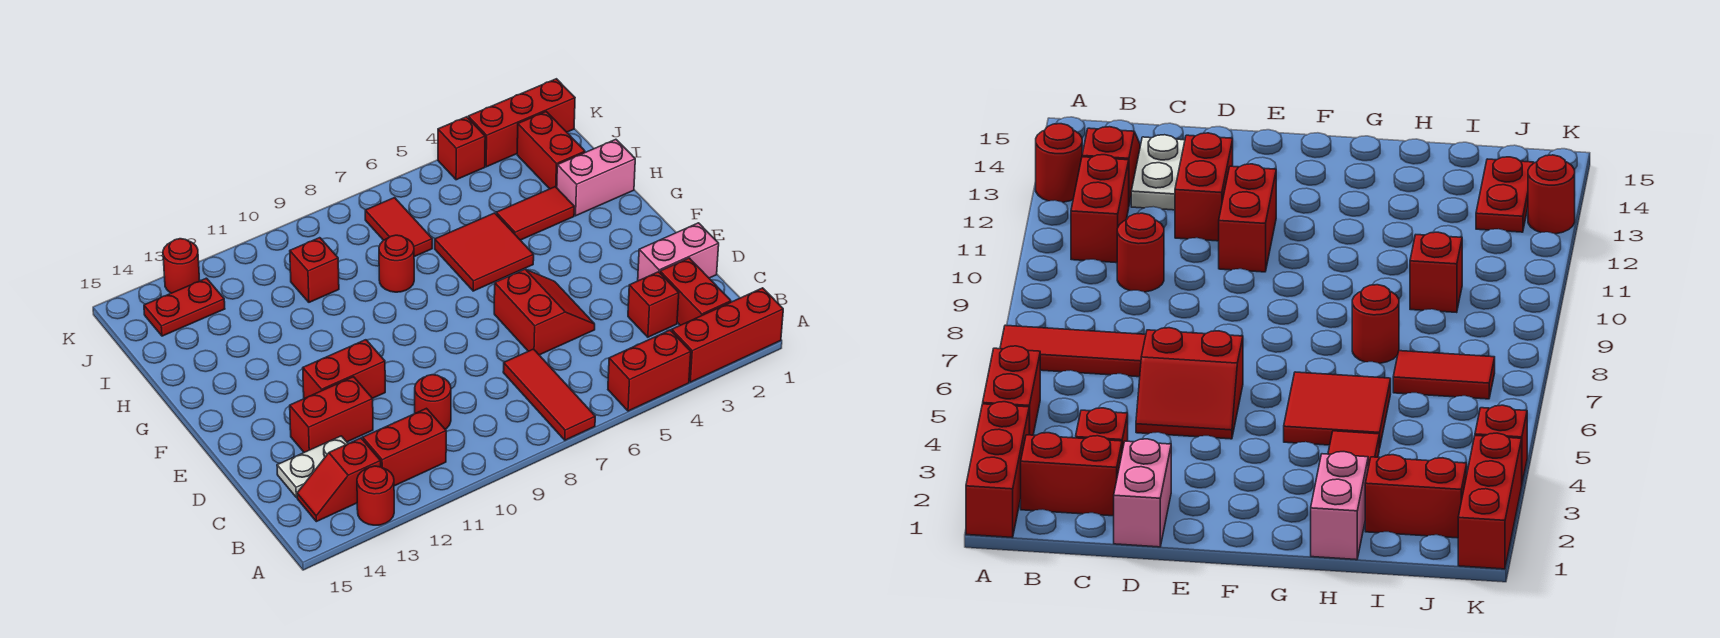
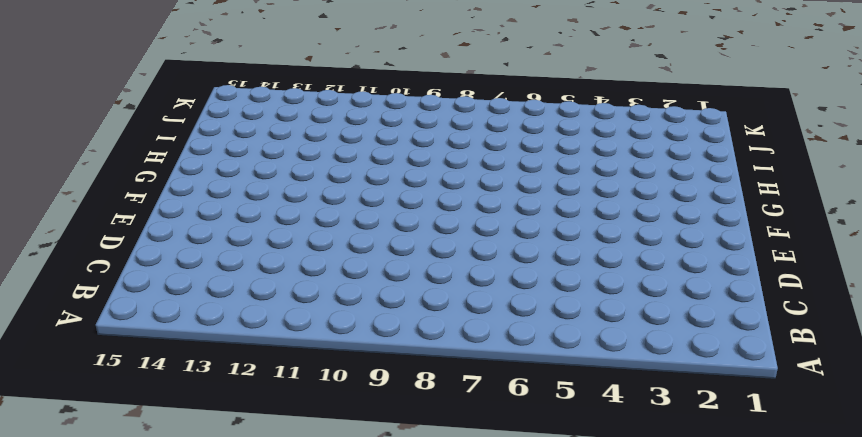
none -> red 1x3 brick [672,288,783,382]
none -> red 1x2 brick [608,330,691,411]
none -> red 1x3 tile [503,349,595,440]

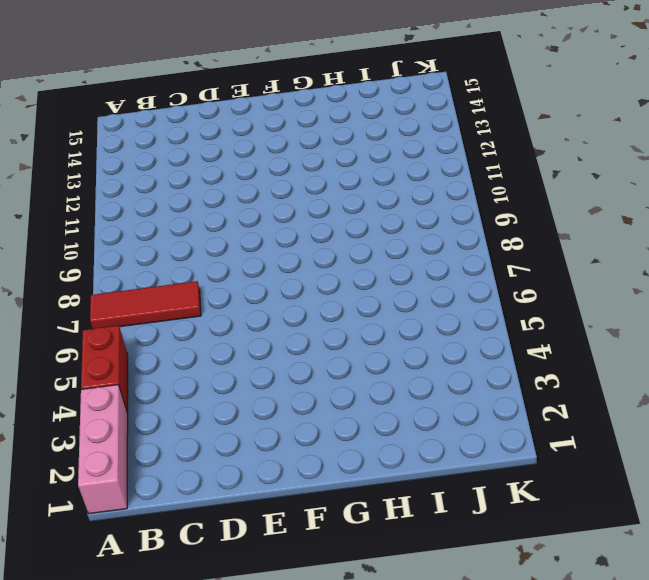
pink 1x3 brick [78,385,128,514] -> red 1x3 brick [672,288,783,382]
none -> red 1x1 round brick [357,466,394,525]
none -> red 1x2 brick [660,258,731,325]
none -> red 1x2 brick [363,408,446,486]

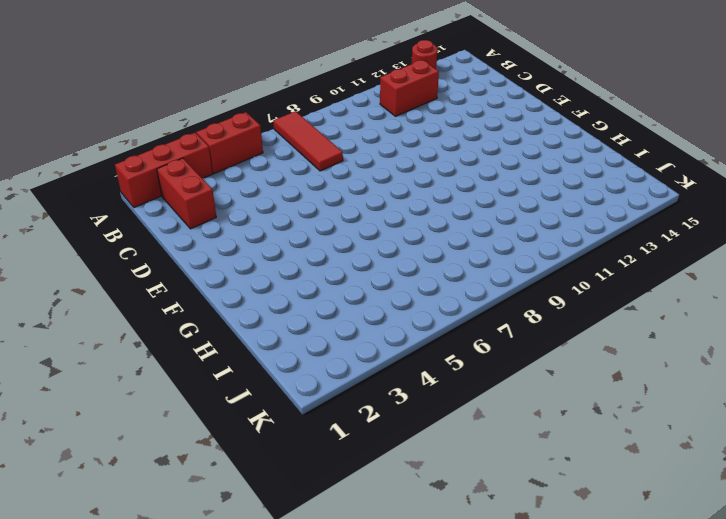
none -> red 1x2 slope [297,438,381,522]
none -> red 1x1 brick [628,272,679,337]
none -> red 1x1 round brick [415,375,451,429]

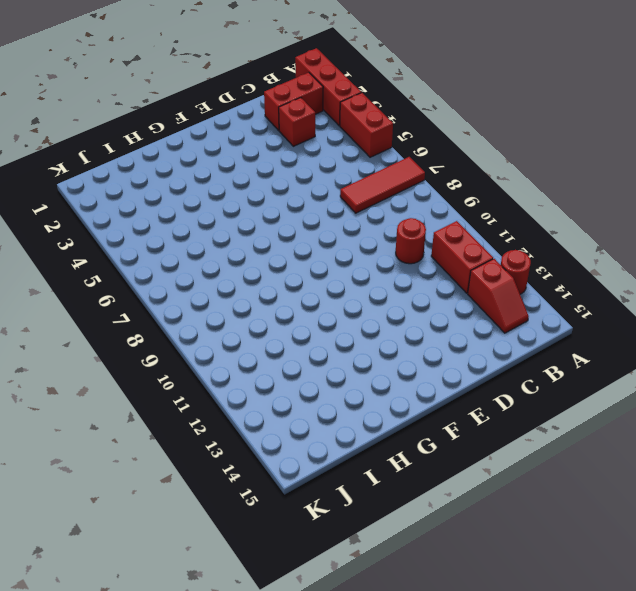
none -> white 1x2 plate [277,436,348,498]
none -> pink 1x2 brick [638,223,719,281]
none -> red 2x2 slope [494,269,595,355]

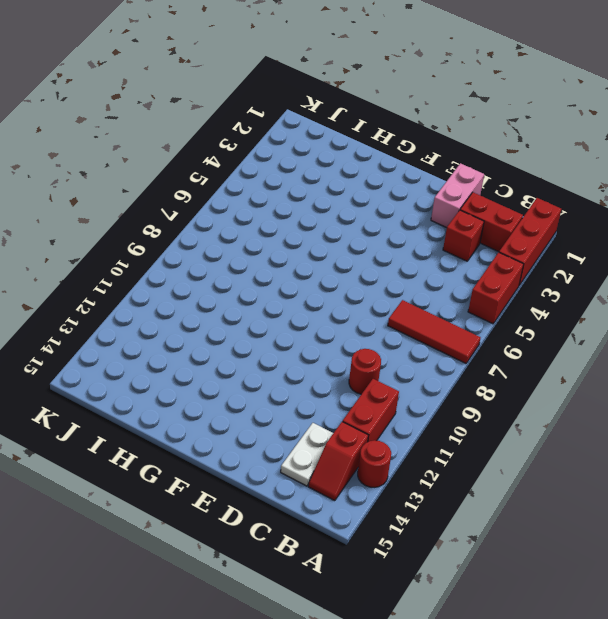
none -> red 2x2 slope [494,269,595,355]
none -> red 1x2 brick [290,377,373,452]
none -> red 1x2 brick [303,340,385,399]

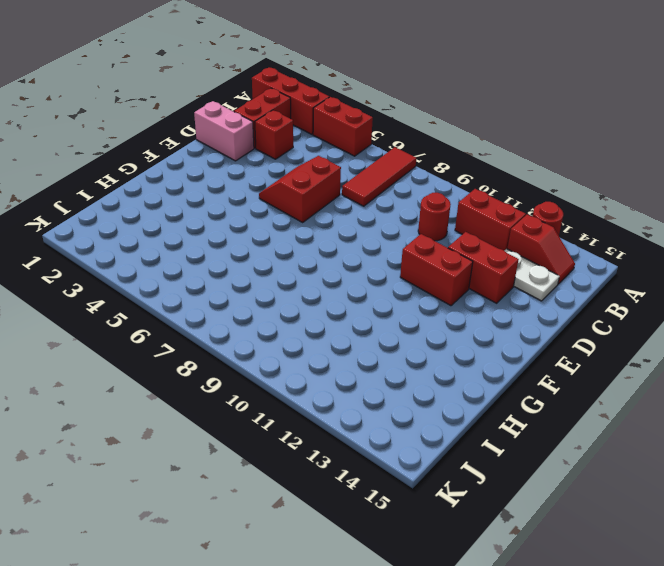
none -> red 2x2 tile [435,213,534,291]
none -> pink 1x2 brick [557,139,635,216]
none -> red 1x2 tile [496,187,574,240]

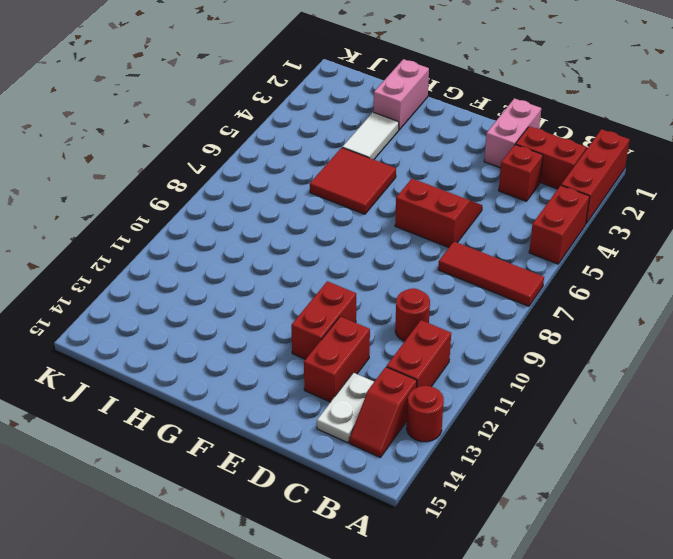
white 1x2 tile [342,112,399,160] -> red 1x2 tile [496,187,574,240]
none -> red 1x1 round brick [379,235,414,292]
none -> red 1x2 brick [517,112,585,189]
none -> red 1x2 tile [365,198,432,257]

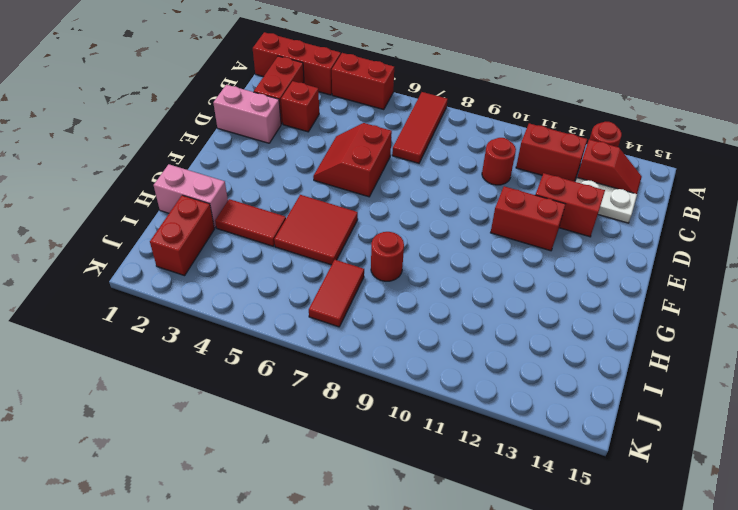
none -> red 1x1 brick [290,238,339,302]
none -> red 1x2 plate [144,278,225,336]
none -> red 1x3 brick [468,79,575,167]

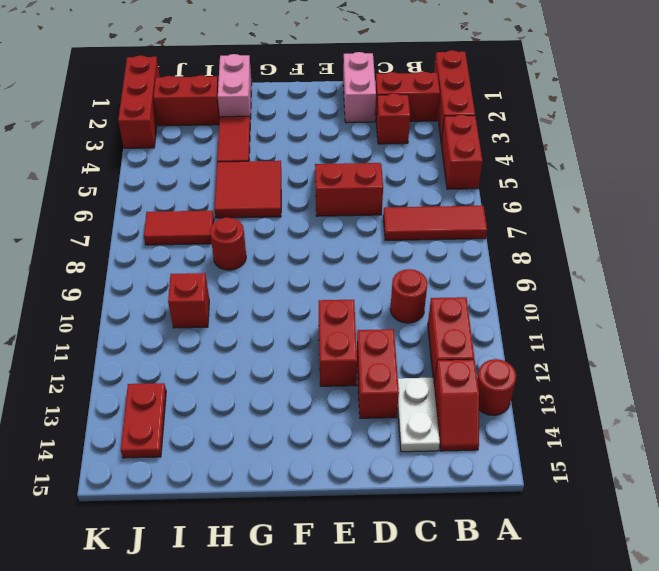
none -> red 1x1 brick [438,117,485,180]
none -> red 1x1 round brick [163,239,200,293]

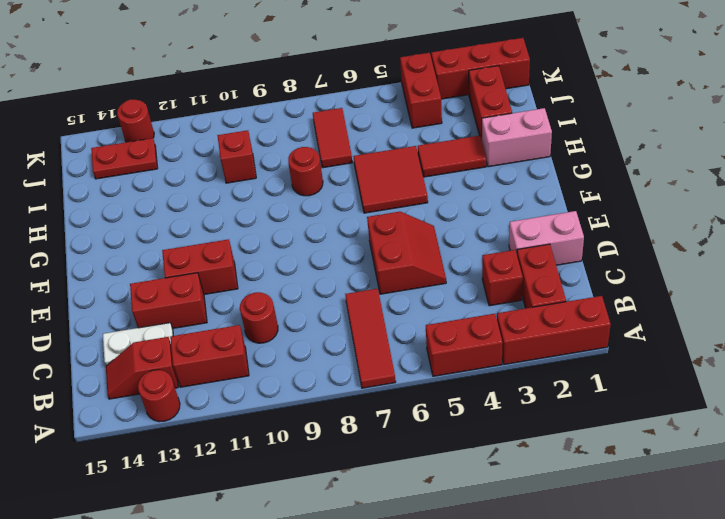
red 1x2 brick [400,53,442,128] -> red 1x1 brick [438,117,485,180]

